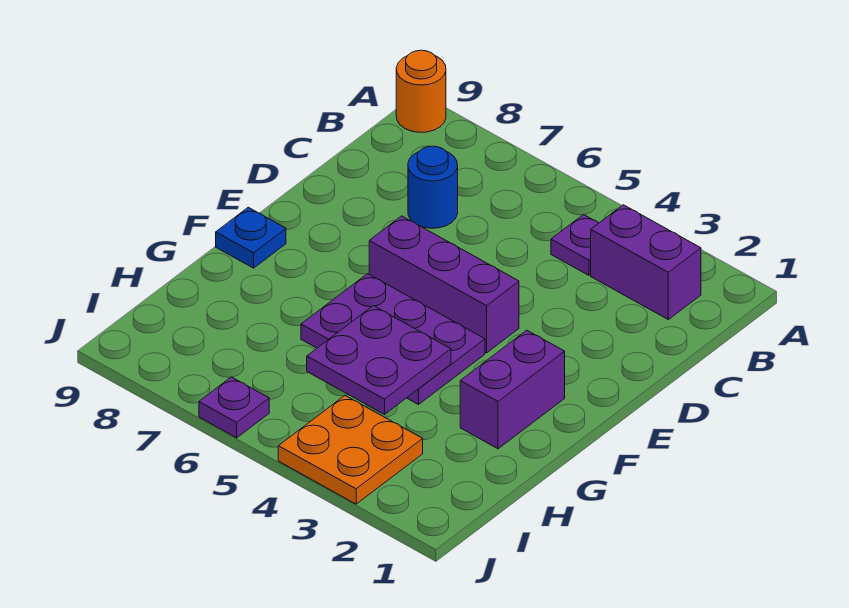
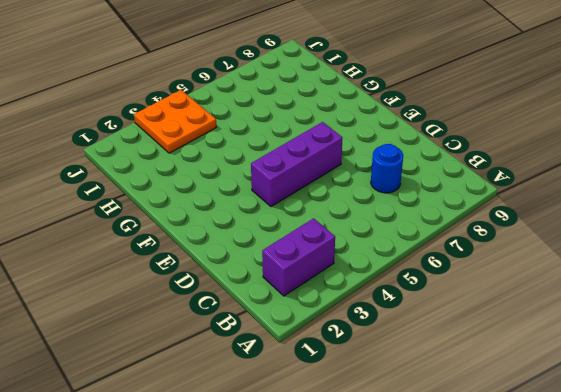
none -> orange 1x1 round brick [396,50,446,132]
none -> purple 1x1 plate [551,215,598,275]

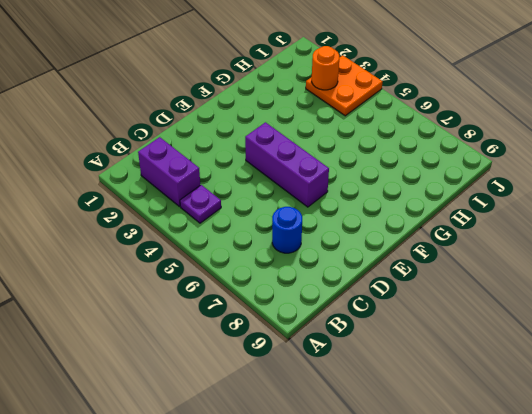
orange 1x1 round brick [312,46,339,90] -> orange 1x1 round brick moved to [396,50,446,132]
none -> purple 1x2 brick [460,330,565,449]
none -> purple 2x3 plate [301,274,485,405]

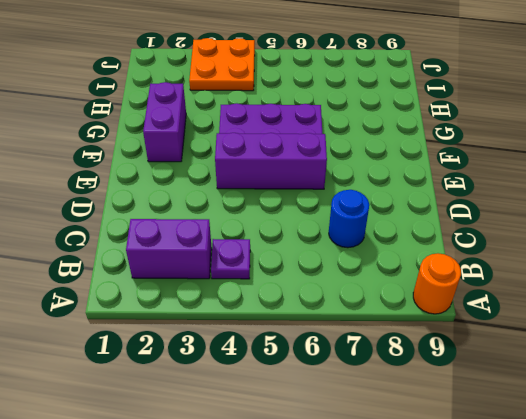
none -> blue 1x1 plate [216,207,286,268]
none -> purple 1x1 plate [199,377,269,438]

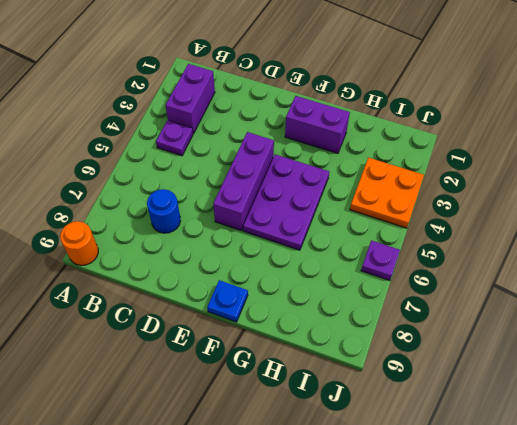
none -> purple 2x2 plate [307,306,451,414]

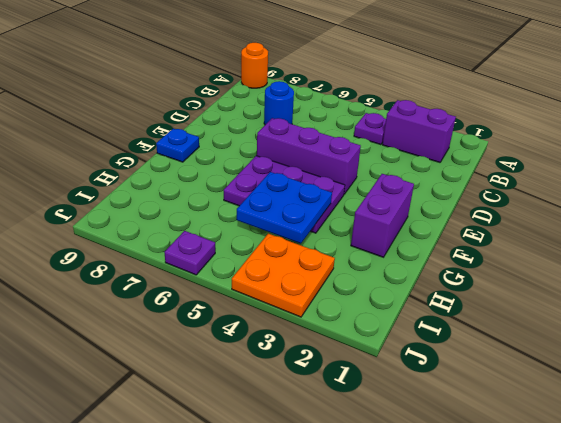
blue 2x2 plate [237,172,332,244] -> purple 2x2 plate [307,306,451,414]

